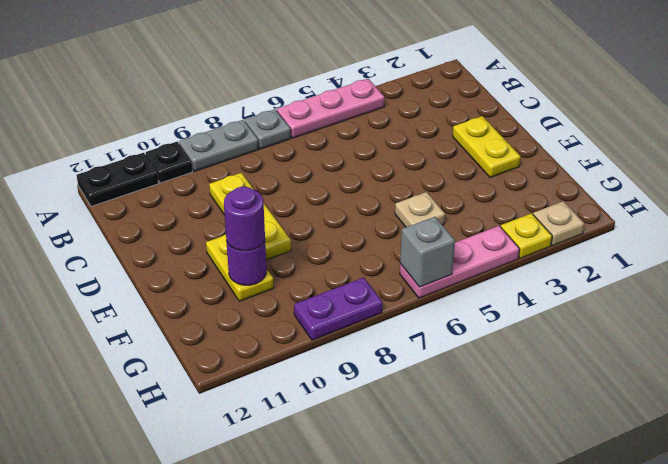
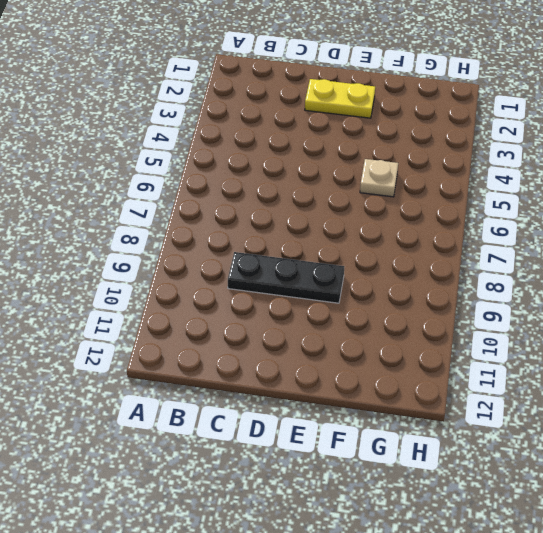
black 1x3 plate [228,252,344,303] -> yellow 1x3 plate [209,173,291,260]
none -> pink 1x3 plate [277,79,384,138]
none -> grey 1x1 plate [245,109,291,149]
none -> grey 1x2 plate [179,120,259,172]

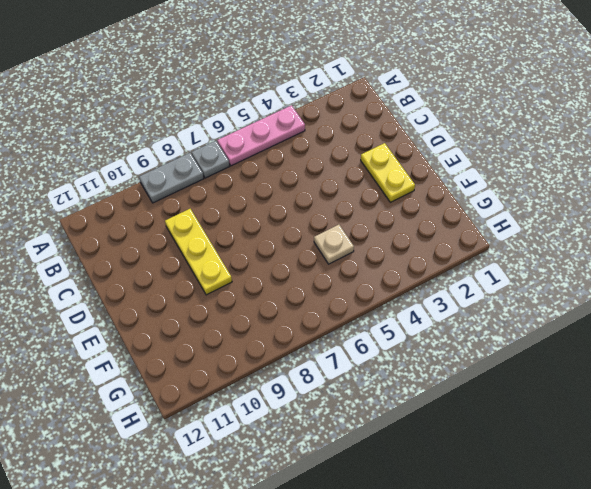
none -> black 1x1 plate [146,142,192,183]
none -> black 1x2 plate [77,153,159,206]
none -> yellow 1x2 plate [206,234,274,301]

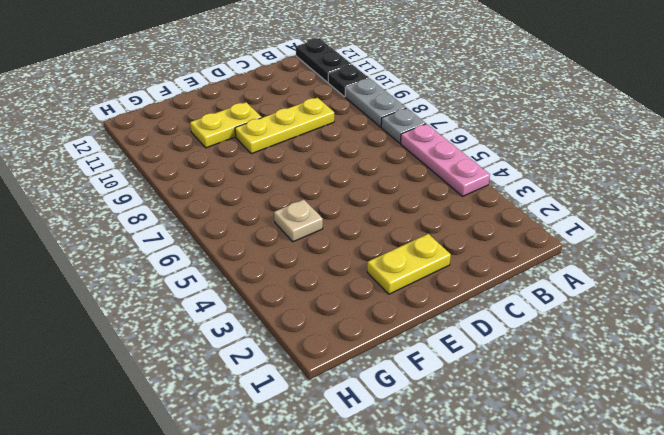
none -> tan 1x1 plate [533,201,584,246]
none -> yellow 1x1 plate [501,213,552,258]
none -> pink 1x3 plate [400,226,519,298]

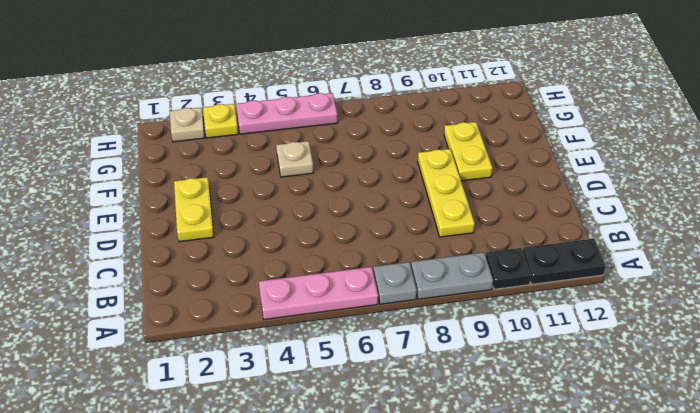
none -> purple 1x2 plate [294,278,382,340]
none -> purple 1x1 round brick [226,240,267,285]
none -> grey 1x1 brick [400,217,455,287]

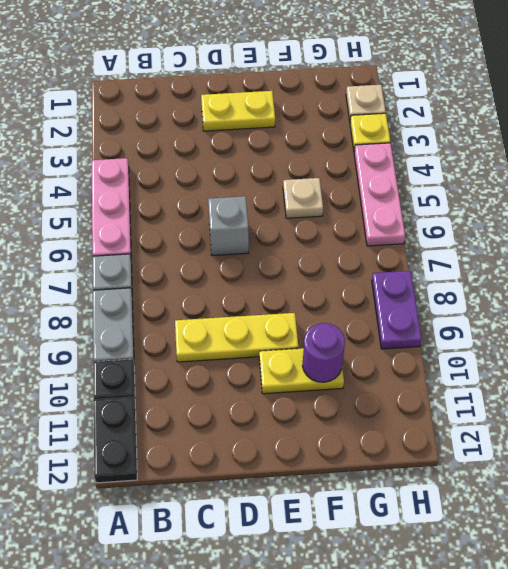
grey 1x1 brick [208,196,249,256] -> grey 1x1 brick moved to [400,217,455,287]
none -> purple 1x1 round brick [224,187,265,251]

